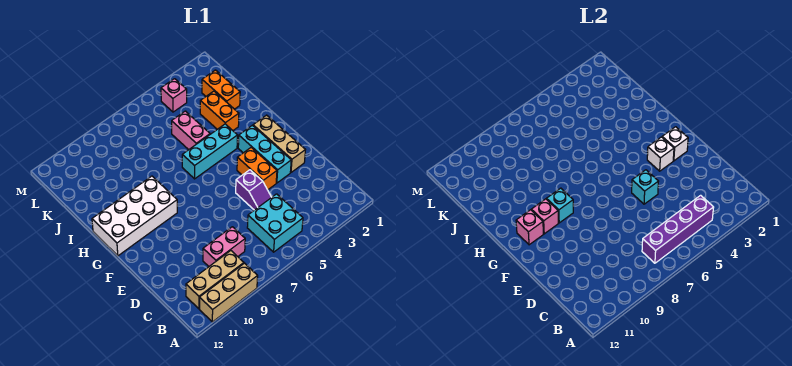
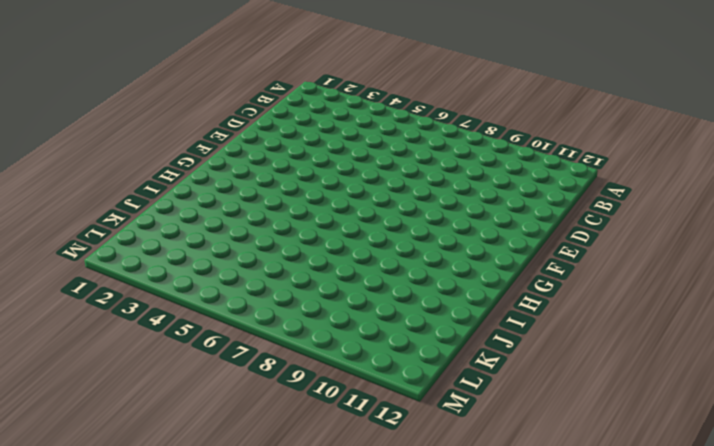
none -> tan 1x3 brick [200,263,258,322]
none -> cyan 2x2 brick [247,194,303,252]
none -> tan 1x3 brick [186,251,244,309]

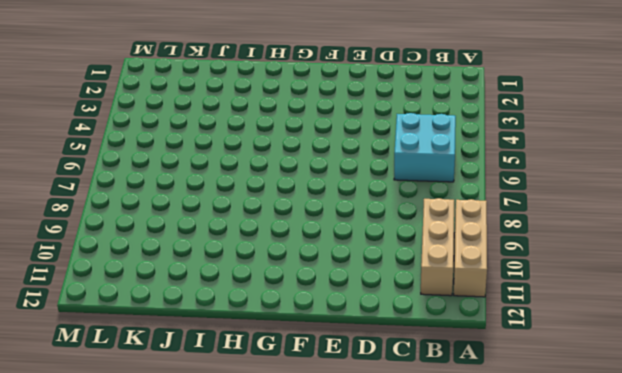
none -> pink 1x2 brick [203,227,245,266]
none -> purple 1x2 slope [236,170,271,210]
none -> tan 1x3 brick [253,115,305,172]

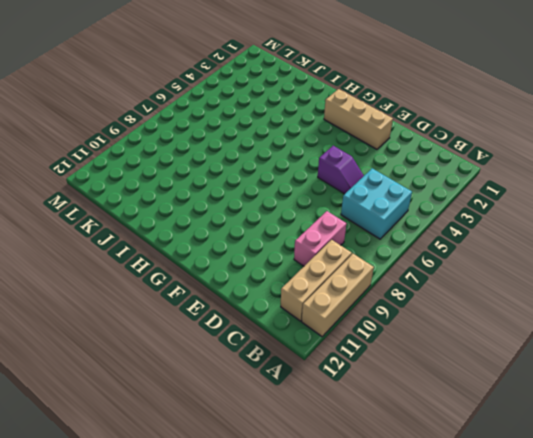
none -> cyan 1x3 brick [238,125,291,183]
none -> orange 1x2 brick [237,148,277,190]
none -> white 2x4 brick [92,176,177,256]

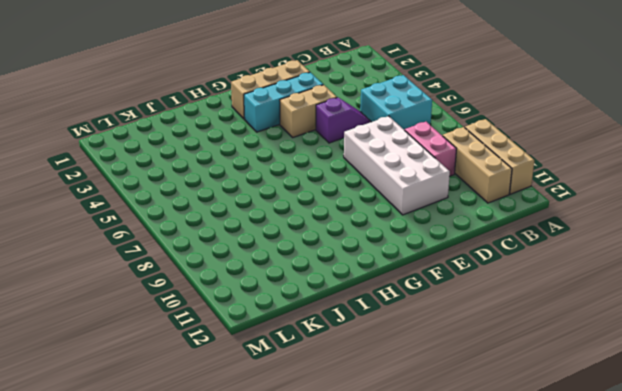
white 2x4 brick [344,116,450,215] -> white 2x4 brick moved to [92,176,177,256]
tan 1x2 brick [280,85,337,137] -> orange 1x2 brick [237,148,277,190]
none -> cyan 1x3 brick [182,124,237,179]
none -> orange 1x2 brick [200,91,239,130]
none -> pink 1x2 brick [172,111,210,150]

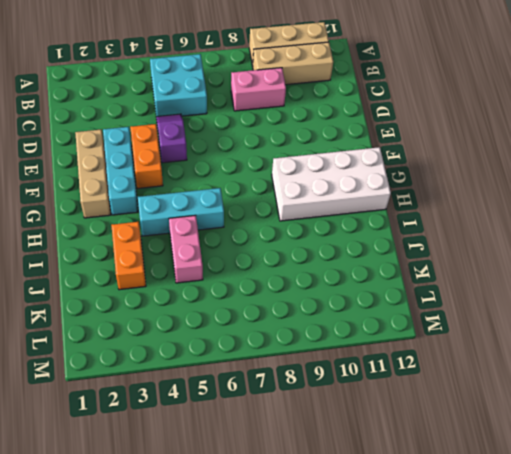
none -> orange 1x2 brick [202,70,240,109]
none -> pink 1x1 brick [161,79,187,112]
none -> purple 1x4 brick [642,195,714,263]

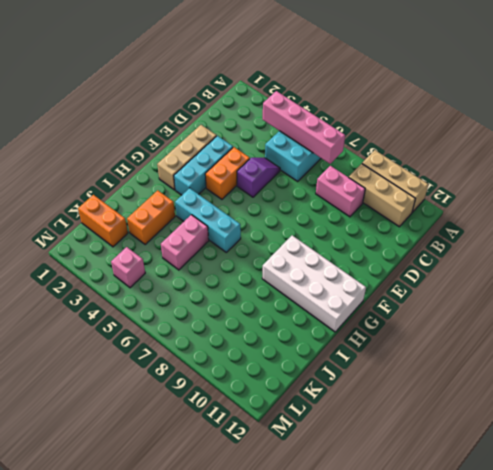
pink 1x4 brick [263,91,345,164] -> purple 1x4 brick [642,195,714,263]
orange 1x2 brick [78,195,128,247] -> orange 1x2 brick turned to [202,70,240,109]
none -> cyan 1x1 brick [632,170,659,204]
none -> white 1x1 brick [662,127,688,161]
none -> white 1x1 brick [647,137,674,171]

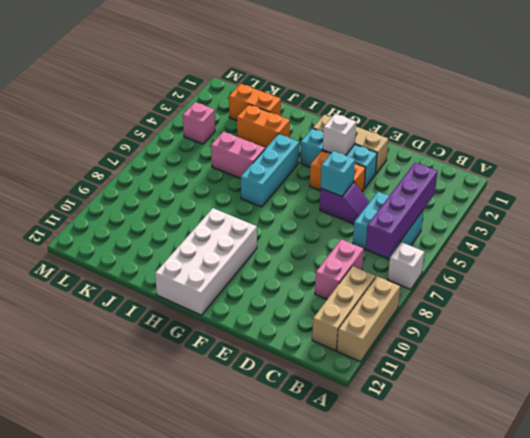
white 1x1 brick [388,242,424,289] -> white 1x1 brick moved to [662,127,688,161]
none -> cyan 1x1 brick [547,188,573,223]
none -> pink 1x1 brick [531,199,559,234]
none -> pink 1x1 brick [516,210,543,245]

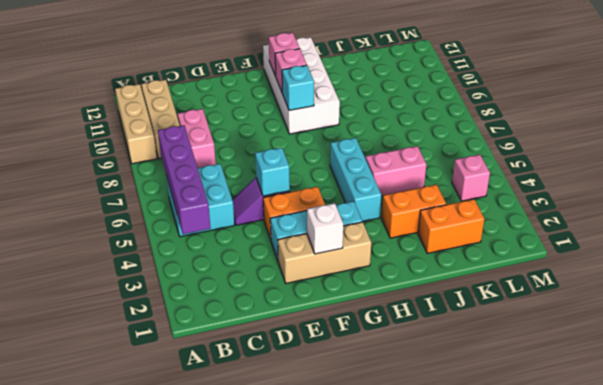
none -> white 1x1 brick [647,137,674,171]

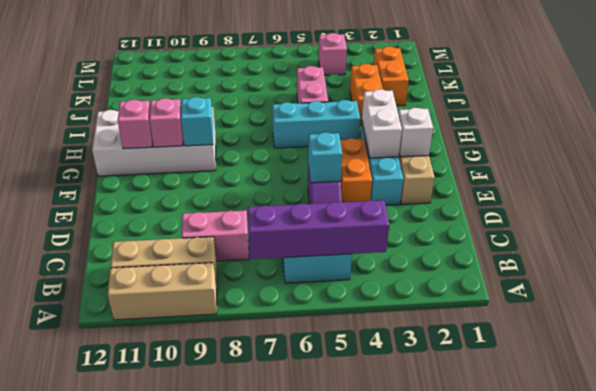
white 1x2 brick [362,89,402,158] -> white 1x1 brick [647,137,674,171]

